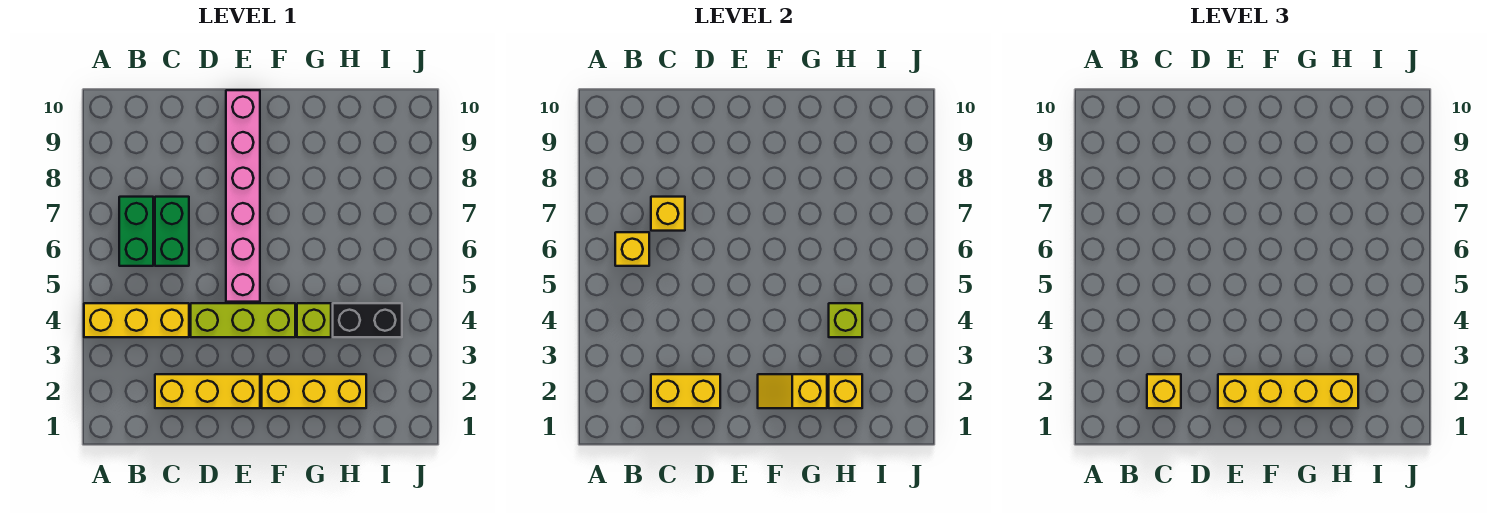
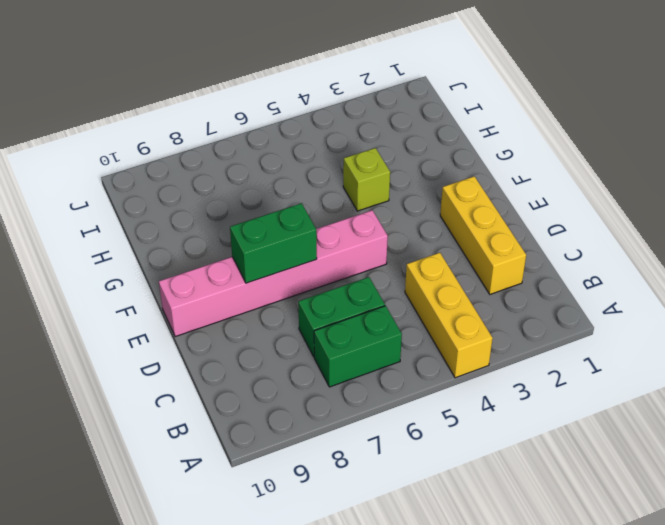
green 1x2 brick [230,203,317,283] -> none
none -> lime 1x3 brick [191,303,295,337]
none -> yellow 1x3 brick [262,374,366,408]
none -> black 1x2 brick [333,303,402,337]

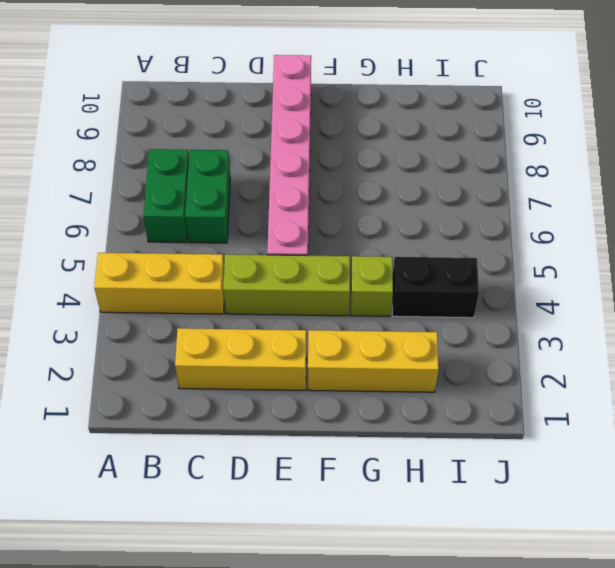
none -> yellow 1x1 brick [615,232,649,266]
none -> yellow 1x2 brick [651,374,720,408]
none -> yellow 1x1 brick [651,197,685,231]

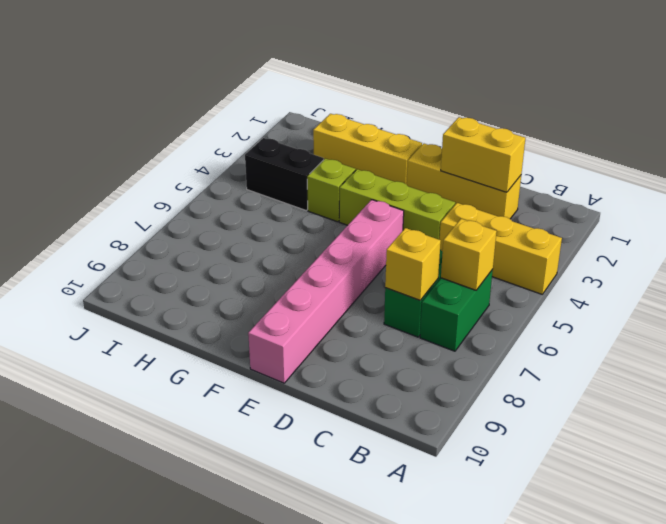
none -> yellow 1x2 slope [758,374,827,408]
none -> yellow 1x1 brick [829,374,862,408]
none -> lime 1x1 brick [829,303,862,337]

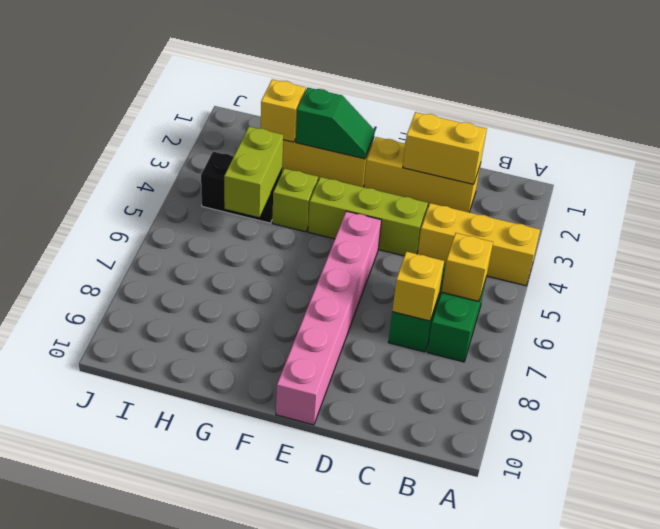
green 1x2 slope [296,88,375,159] -> yellow 1x2 slope [758,374,827,408]
lime 1x2 brick [224,127,283,217] -> lime 1x1 brick [829,303,862,337]
none -> yellow 1x1 brick [1147,374,1181,408]
none -> yellow 1x4 brick [1218,374,1358,408]

